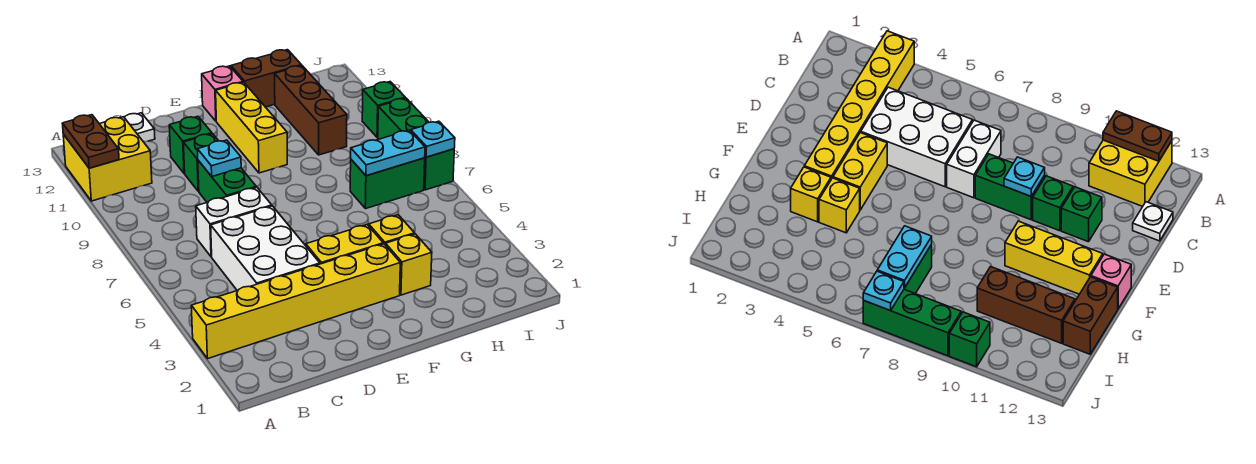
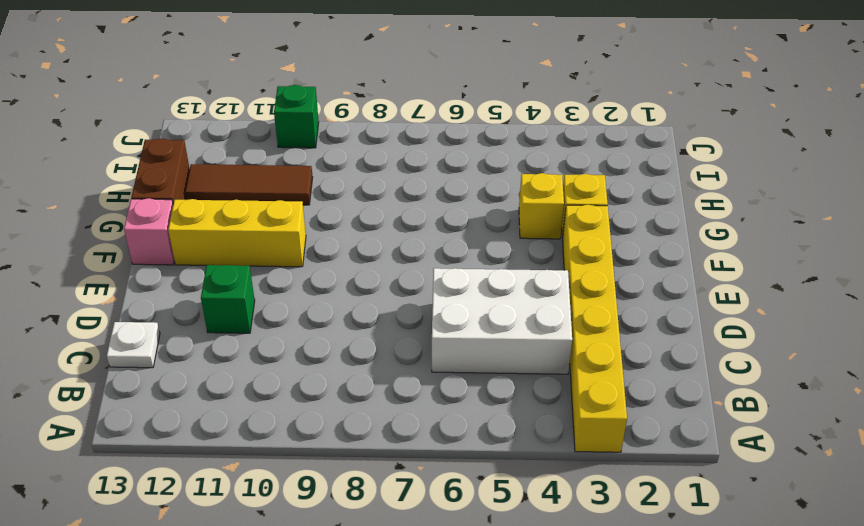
brown 1x3 tile [185,164,313,205] -> brown 1x3 brick [275,66,347,155]
none -> yellow 2x2 brick [63,117,152,201]
none -> white 1x2 brick [196,187,272,257]
none -> green 1x2 brick [198,160,256,202]

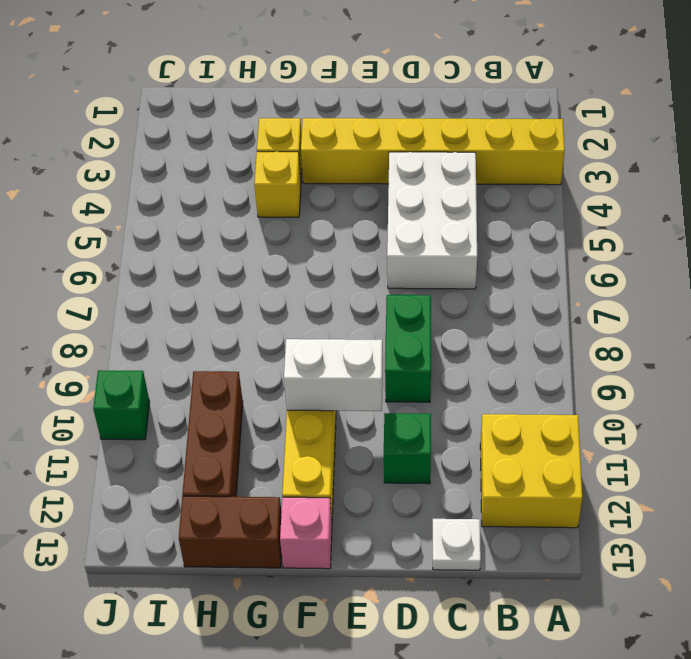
white 1x2 brick [284,339,383,411] -> white 1x2 brick moved to [196,187,272,257]
none -> green 1x1 brick [183,134,218,191]
none -> yellow 1x2 brick [306,225,383,264]
none -> green 1x2 brick [350,158,425,209]

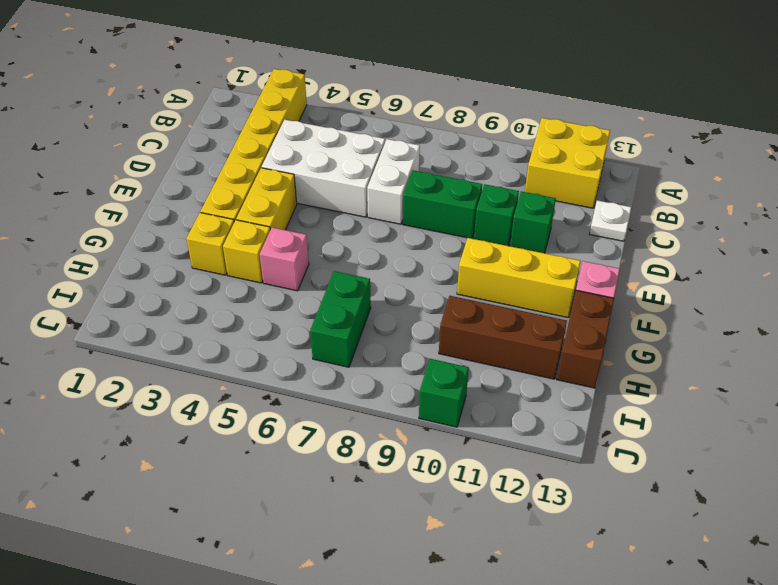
pink 1x1 brick [260,227,309,291] -> none
none -> green 1x3 brick [378,98,454,190]
none -> brown 1x2 plate [62,115,119,168]
none -> cyan 1x1 plate [197,140,241,176]

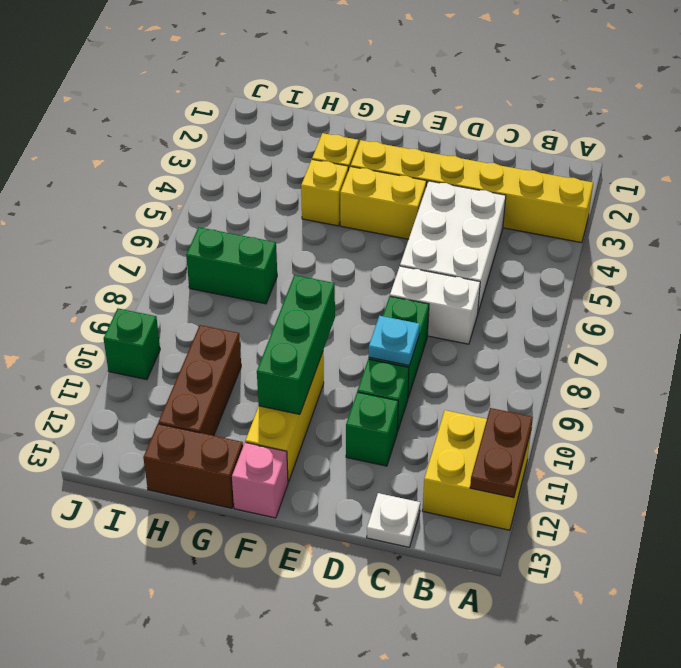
green 1x3 brick [257,275,335,414] -> green 1x3 brick moved to [378,98,454,190]
none -> cyan 1x2 plate [351,130,425,176]
none -> cyan 1x1 plate [411,121,455,157]

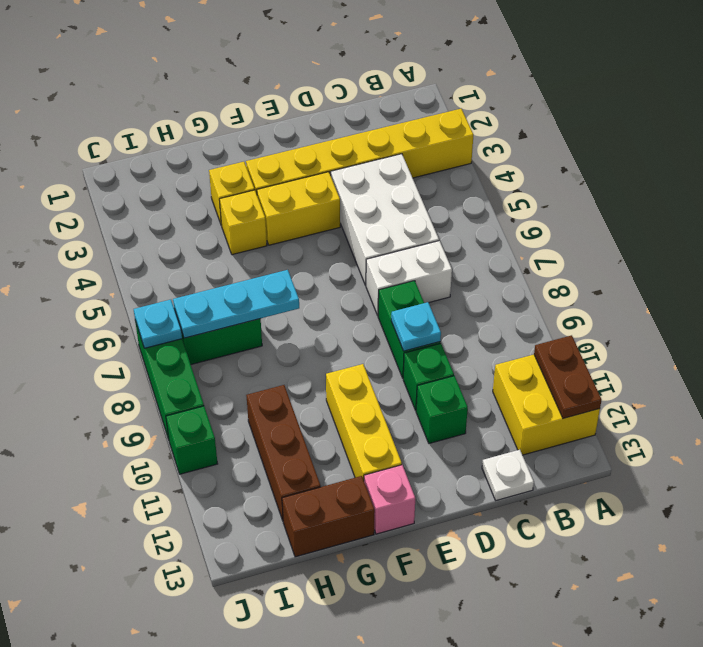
cyan 1x3 plate [173,270,299,338] -> cyan 1x2 plate [351,130,425,176]

